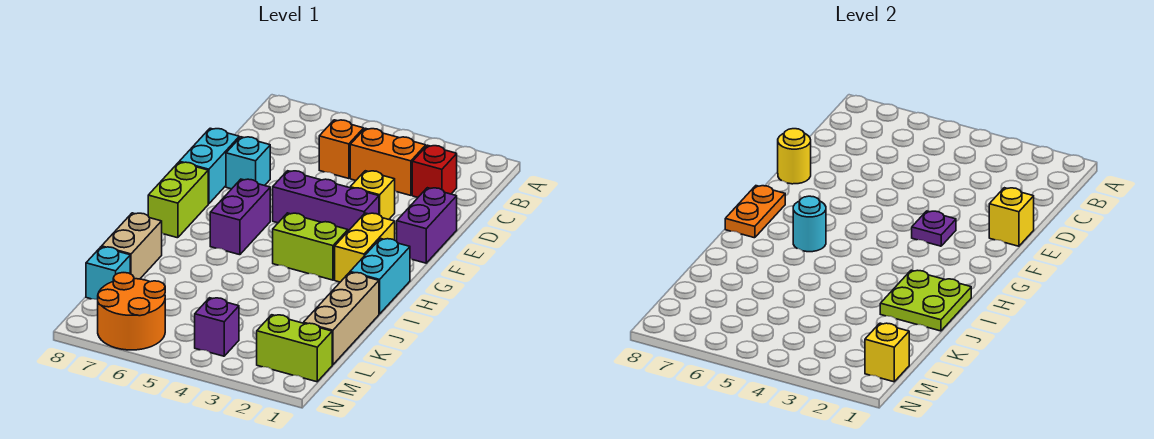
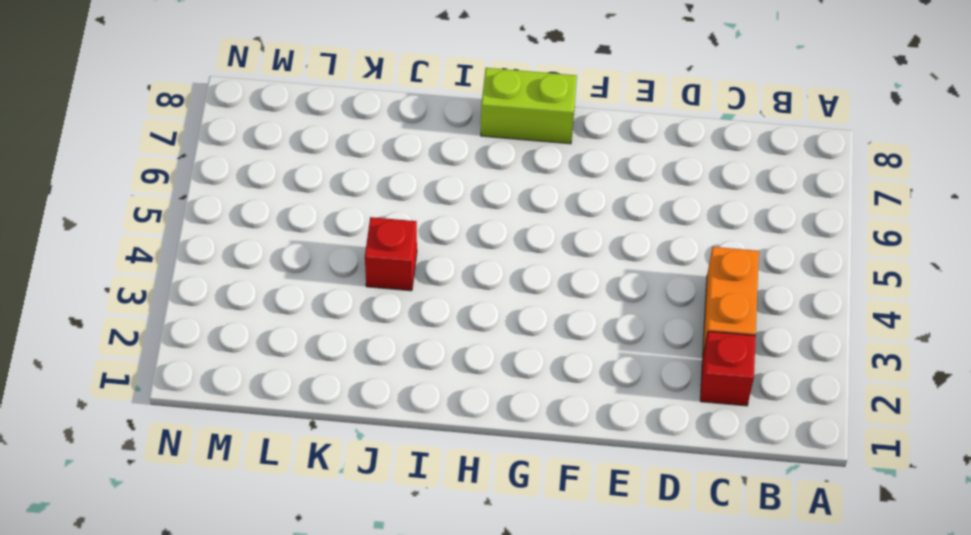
red 1x1 brick [365,217,417,291] -> none
none -> orange 1x1 brick [319,120,364,179]
none -> purple 1x2 brick [397,188,457,263]
none -> yellow 1x1 brick [350,171,395,219]

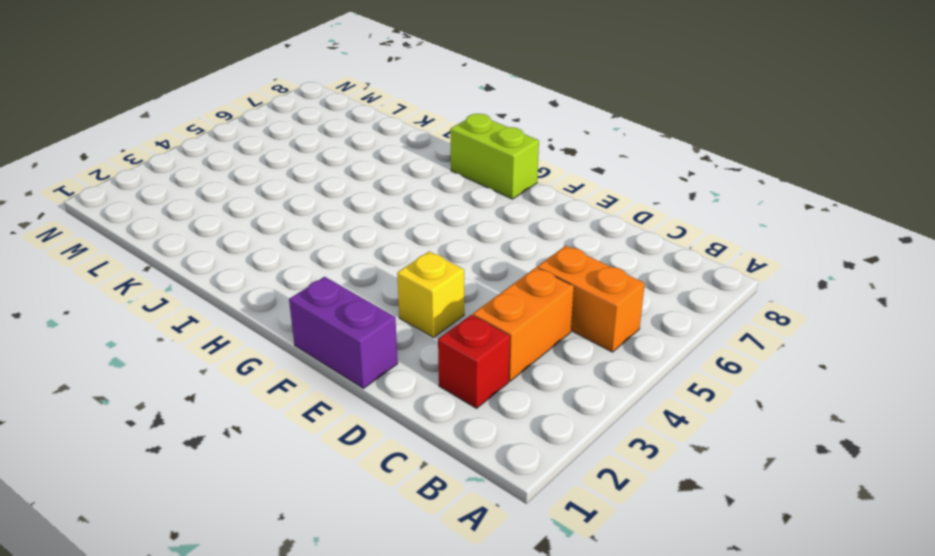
orange 1x2 brick [537,246,645,352] -> orange 1x1 brick [319,120,364,179]
none -> cyan 1x1 brick [226,137,270,189]
none -> cyan 1x2 brick [179,128,239,204]
none -> purple 1x3 brick [273,171,379,231]

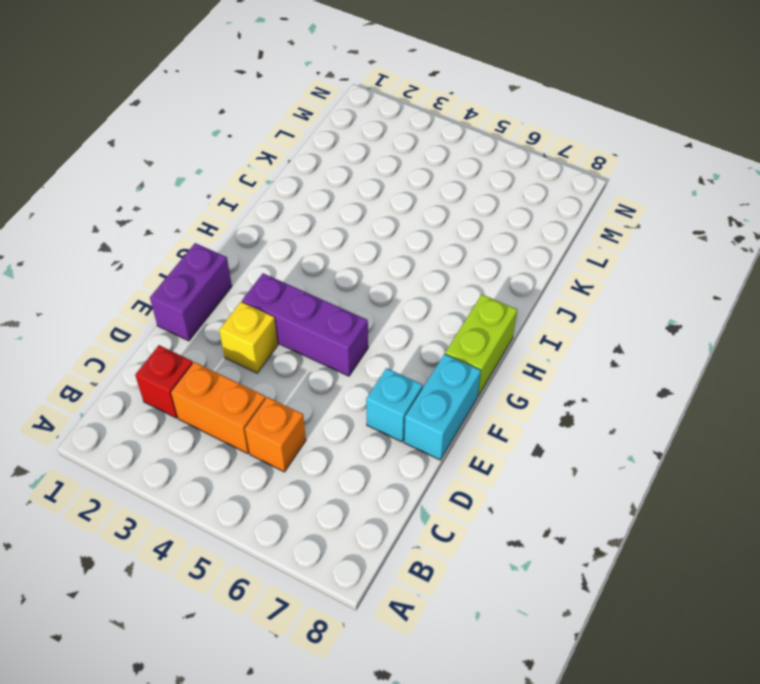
none -> yellow 1x2 brick [335,213,395,282]
none -> purple 1x2 brick [210,179,270,255]
none -> cyan 1x2 brick [350,239,410,314]

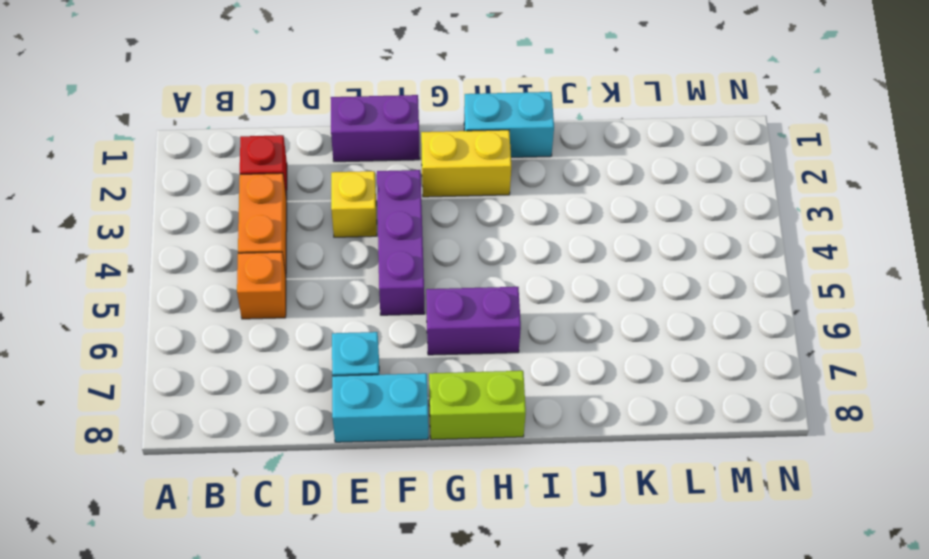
none -> lime 1x2 brick [273,213,348,280]
none -> tan 1x3 brick [303,272,379,365]
none -> tan 1x2 brick [102,213,162,279]

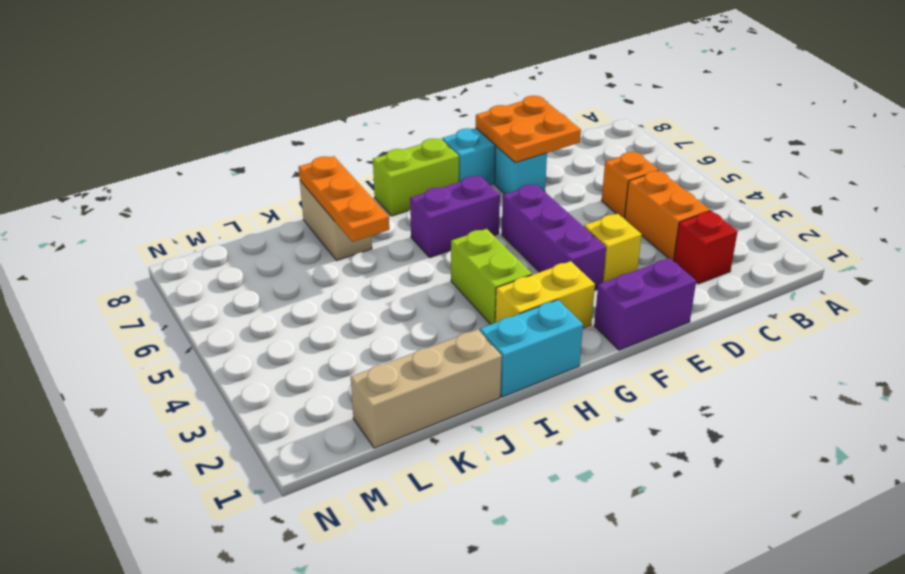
orange 2x2 plate [476,96,581,163] -> yellow 1x1 round brick [778,129,811,184]
orange 1x3 plate [299,156,389,242] -> none
tan 1x2 brick [300,181,372,260] -> tan 1x2 brick turned to [102,213,162,279]
none -> cyan 1x1 brick [86,247,130,300]
none -> lime 1x2 brick [257,315,332,382]
none -> purple 1x1 brick [195,298,239,356]

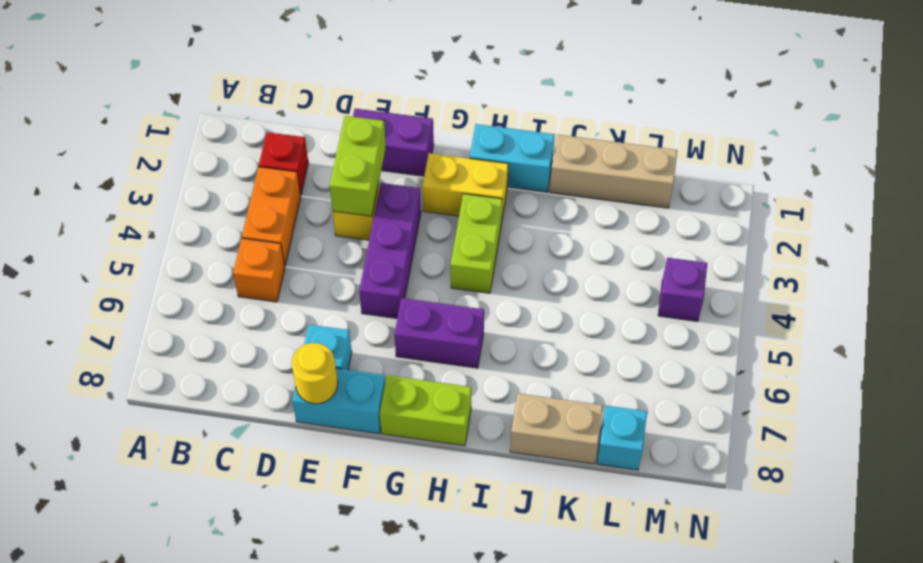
lime 1x2 brick [330,116,386,216] -> lime 1x2 brick moved to [257,315,332,382]
none -> orange 2x2 round brick [98,273,165,350]
none -> yellow 1x1 brick [989,188,1034,246]
none -> purple 1x1 plate [912,211,956,246]

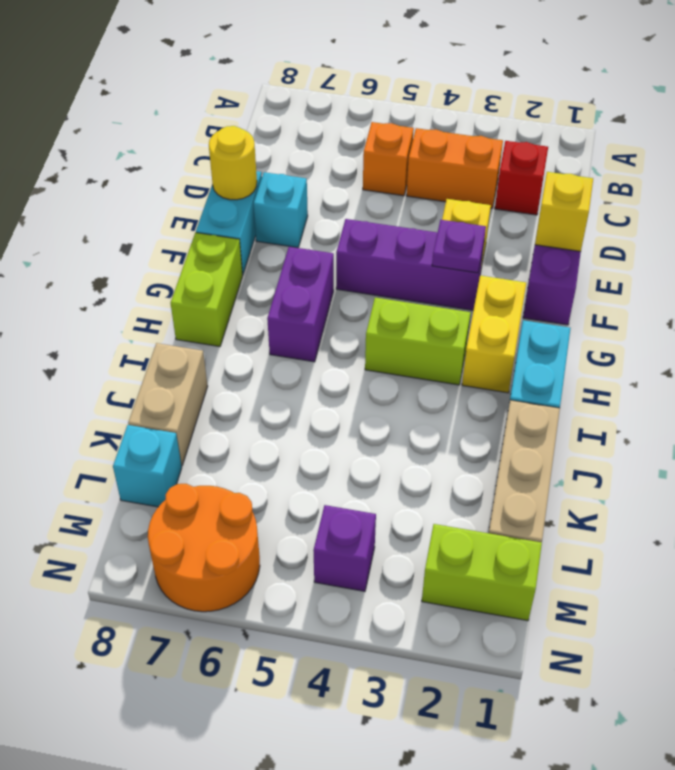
none -> orange 1x2 plate [725,186,785,238]
none -> cyan 1x1 round brick [793,196,826,252]
none -> lime 2x2 plate [880,270,971,331]

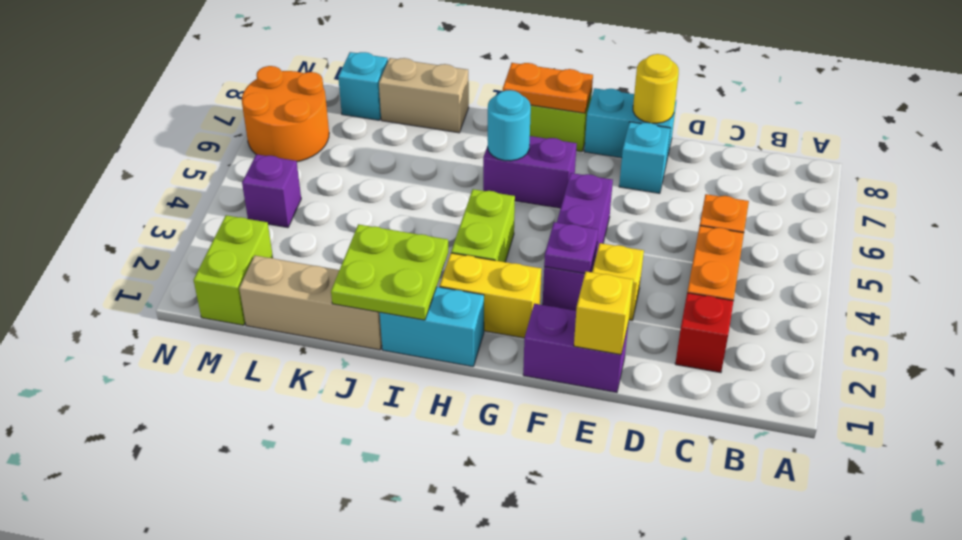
none -> yellow 1x1 brick [865,323,909,382]

